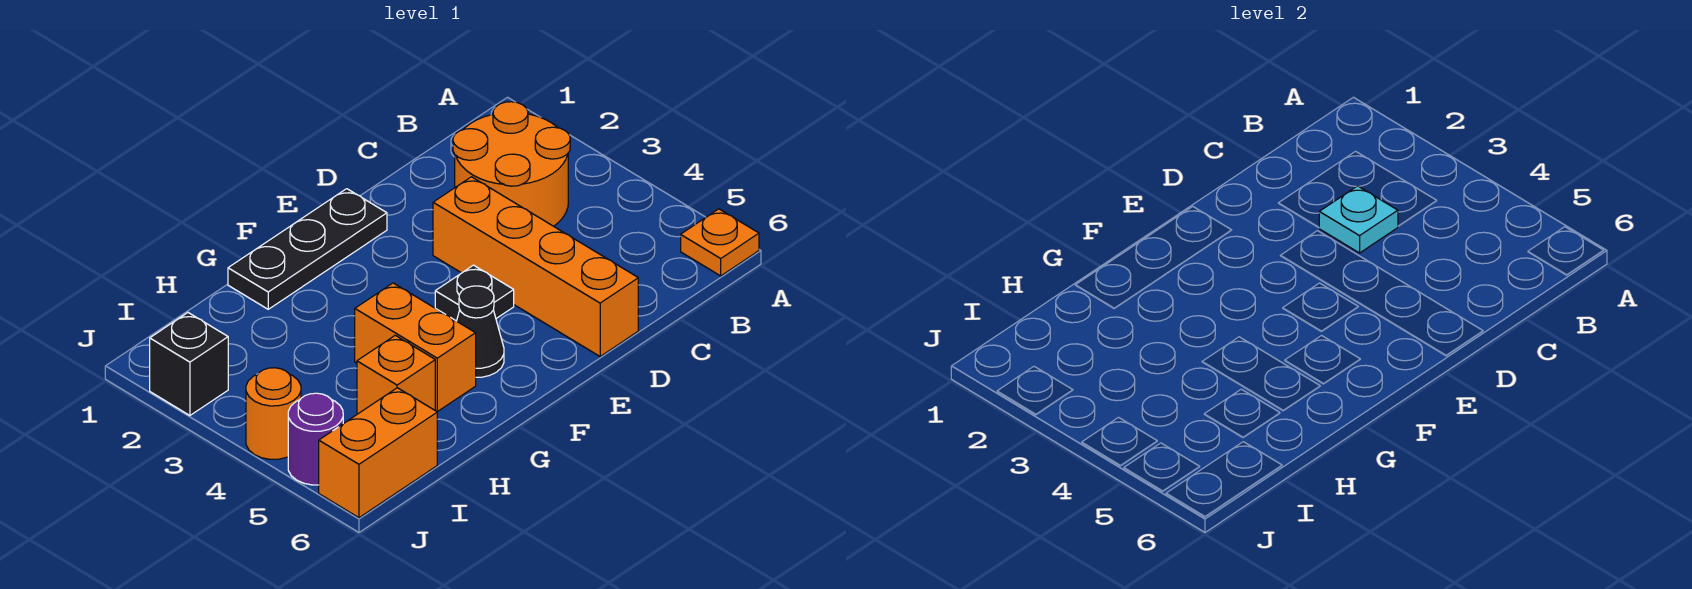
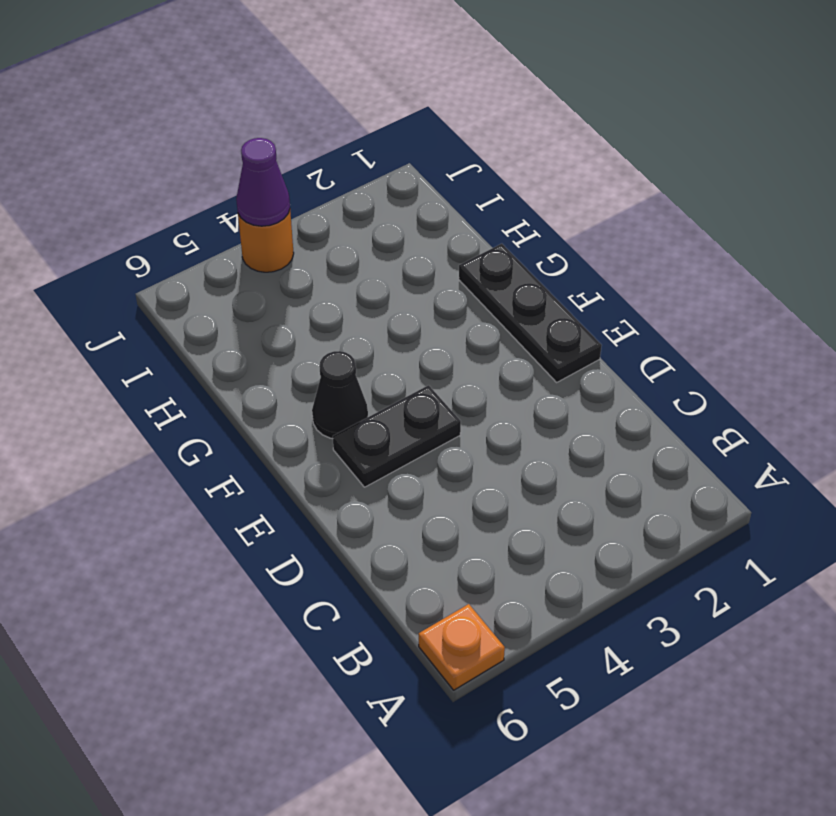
black 1x2 plate [333,385,461,487] -> black 1x1 plate [435,265,514,321]
purple 1x1 cone [236,138,290,226] -> none
none -> orange 2x2 round brick [453,102,570,226]
none -> orange 1x4 brick [433,177,638,356]
none -> orange 1x2 brick [355,283,476,411]

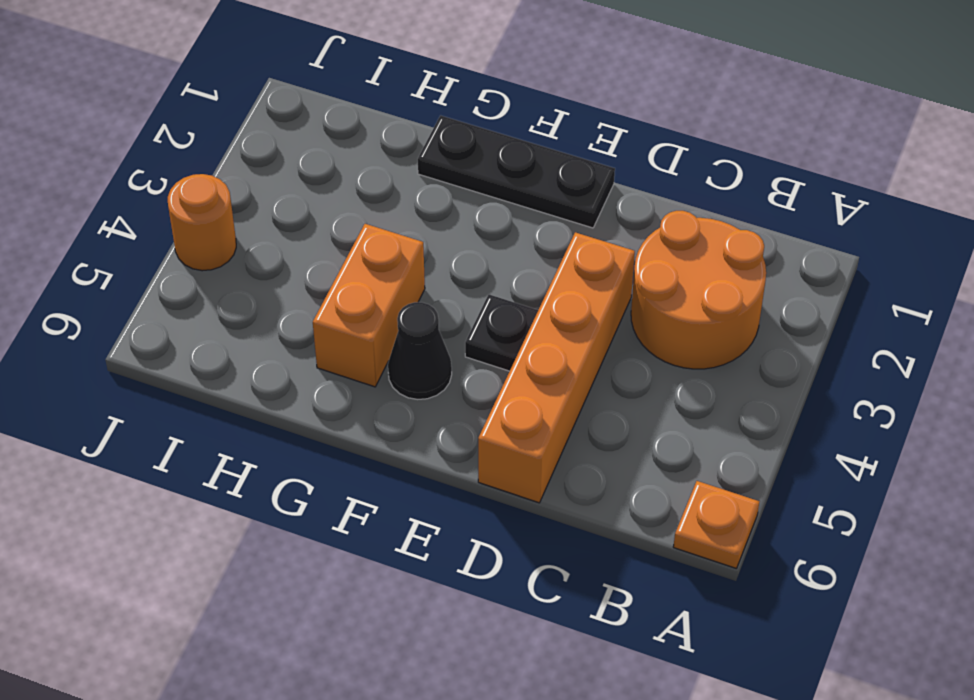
none -> orange 1x1 brick [357,335,435,414]
none -> orange 1x2 brick [319,388,437,518]
none -> black 1x1 brick [150,313,228,415]

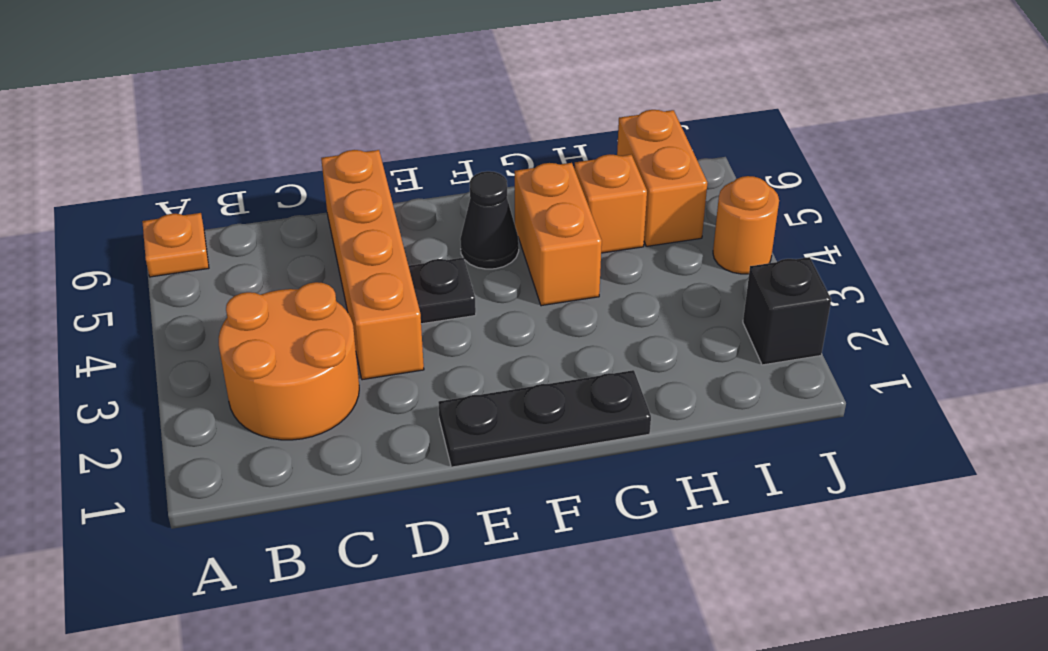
orange 1x2 brick [617,110,708,246] -> orange 1x2 brick turned to [319,388,437,518]
none -> purple 1x1 round brick [288,393,343,485]
none -> cyan 1x1 plate [1319,186,1398,253]

